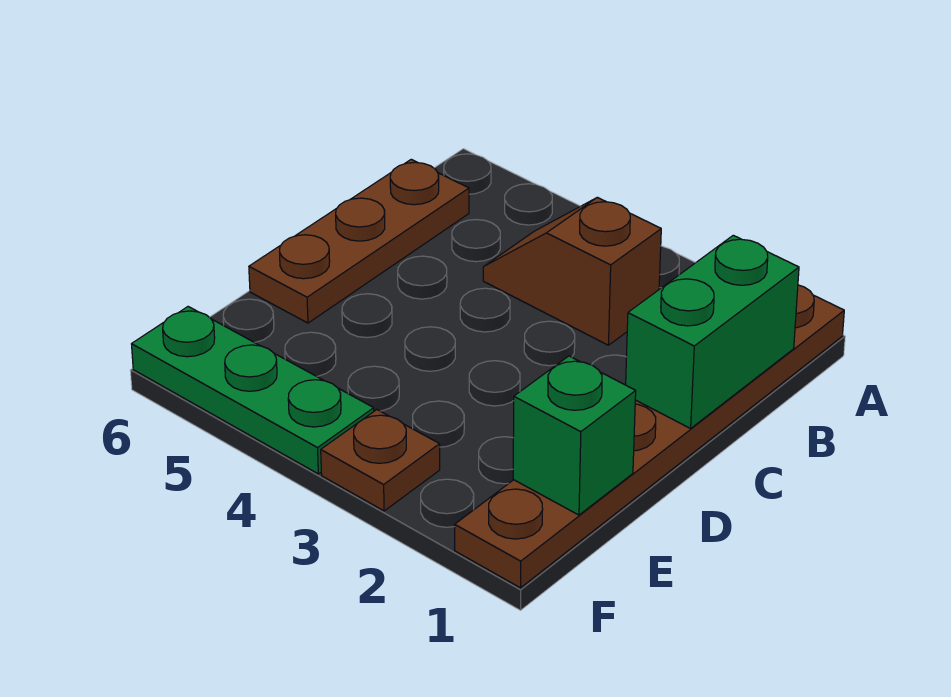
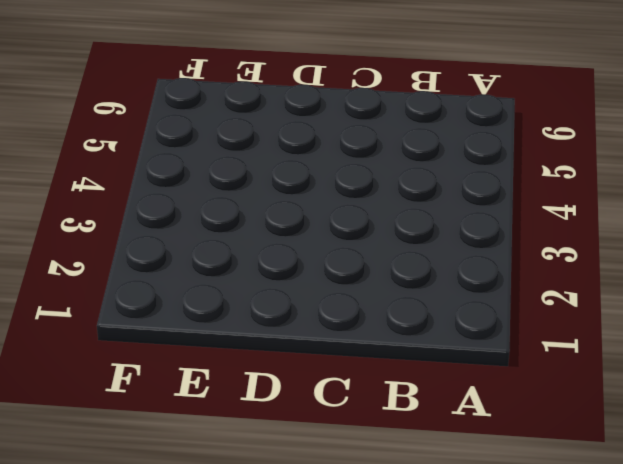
none -> brown 1x6 plate [455,285,844,588]
none -> brown 1x2 slope [483,197,661,345]

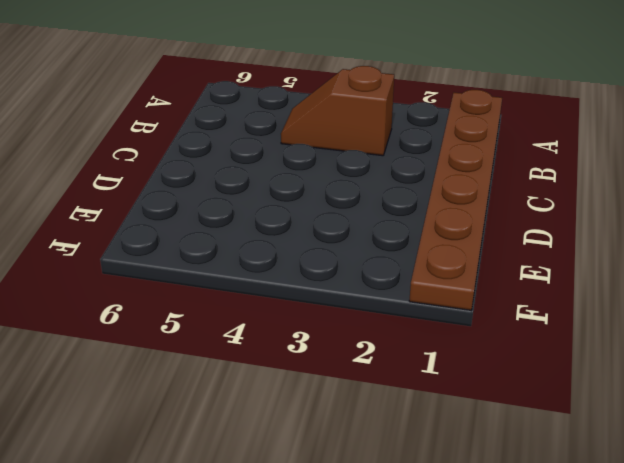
none -> brown 1x3 plate [249,159,469,323]
none -> brown 1x1 plate [321,410,440,511]

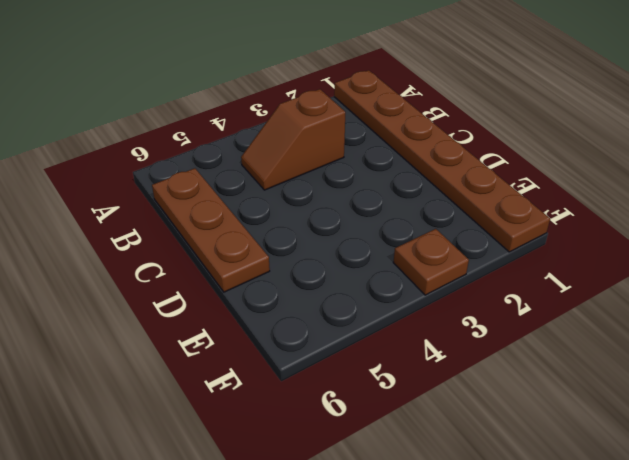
none -> green 1x3 plate [132,307,374,474]
none -> green 1x2 brick [626,235,799,428]

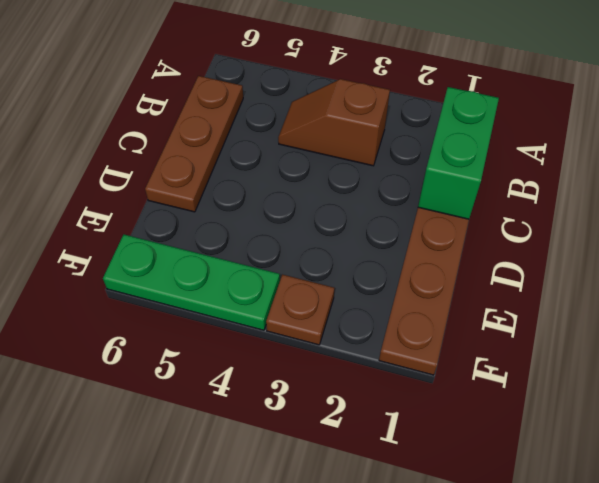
none -> green 1x1 brick [513,356,636,515]

